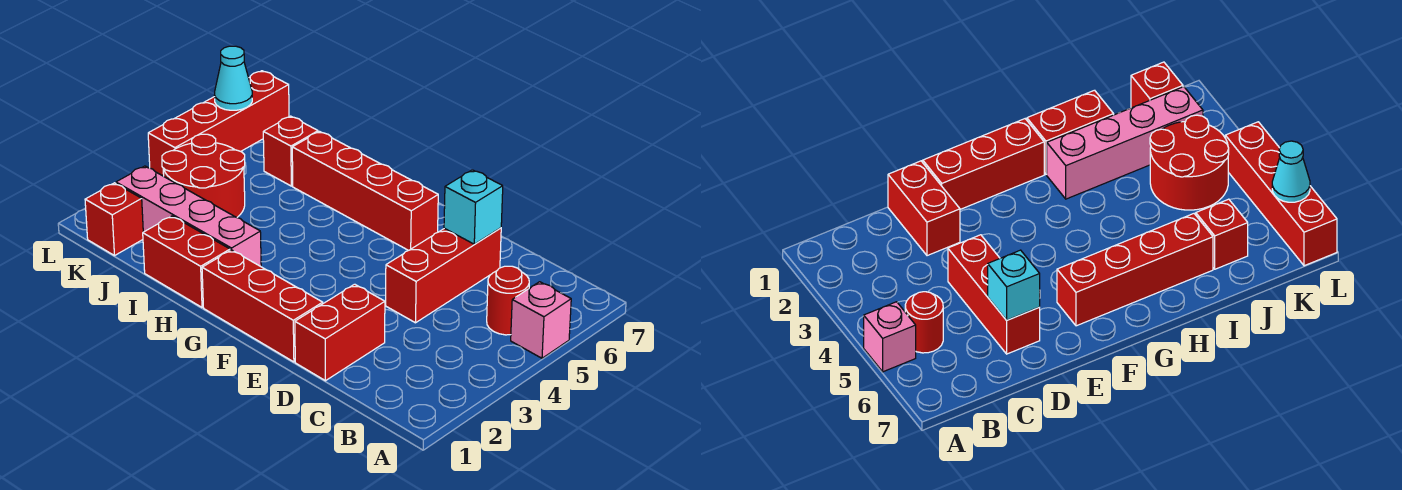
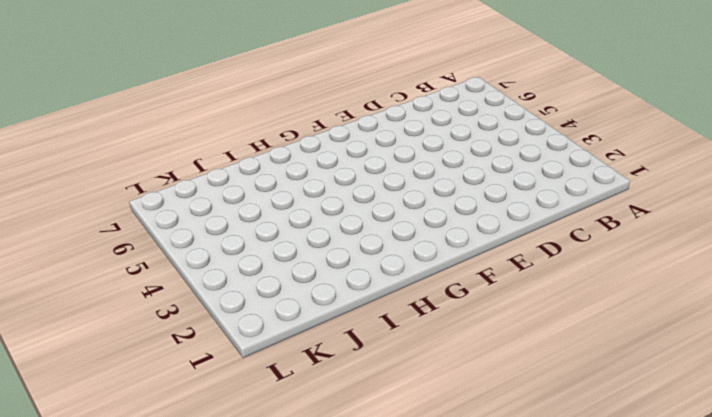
none -> pink 1x1 brick [511,282,571,358]
none -> red 1x1 round brick [487,266,529,335]
none -> red 1x2 brick [295,284,385,381]

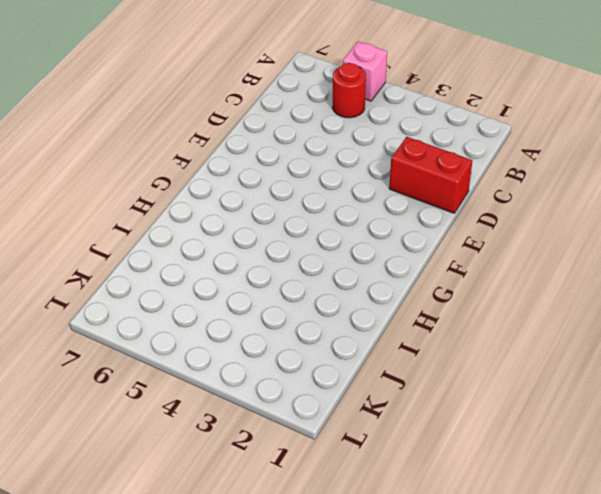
none -> red 1x3 brick [386,228,501,323]
none -> red 1x3 brick [202,250,323,362]
none -> red 1x4 brick [292,132,438,250]

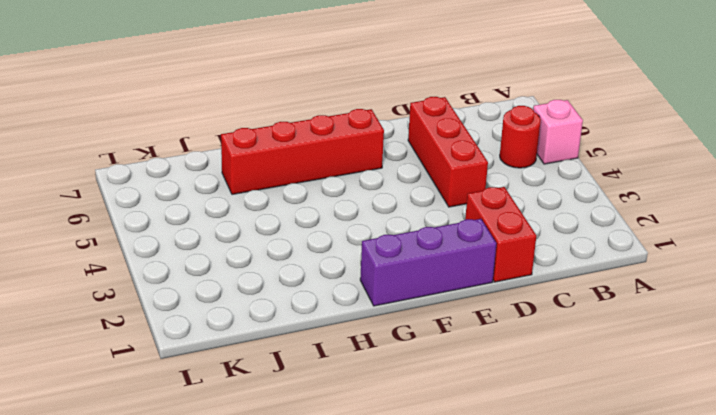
purple 1x3 brick [360,219,497,306] -> red 1x3 brick [202,250,323,362]
none -> red 1x2 brick [143,216,230,307]
none -> pink 1x4 brick [116,166,261,266]
none -> red 2x2 round brick [162,134,245,217]

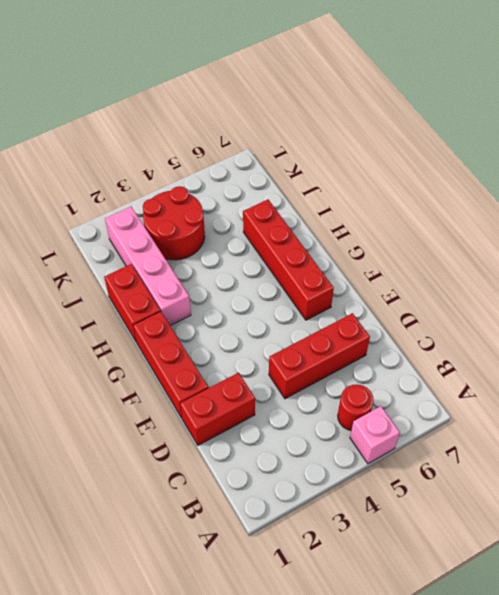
none -> red 1x1 brick [263,116,318,186]
none -> red 1x1 brick [85,183,143,256]
none -> red 1x4 brick [148,71,289,176]

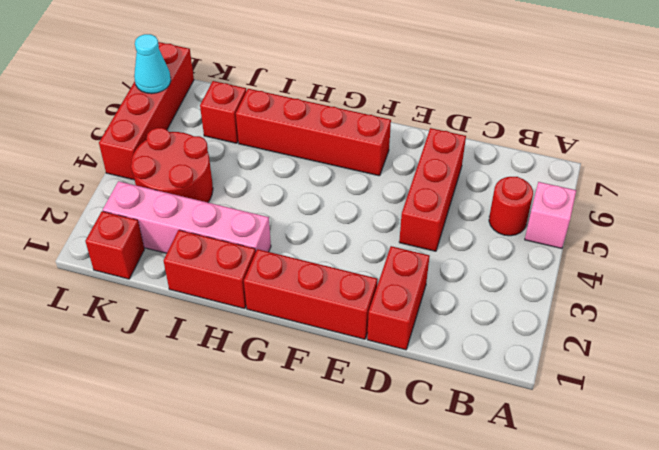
none -> cyan 1x1 brick [444,170,503,244]

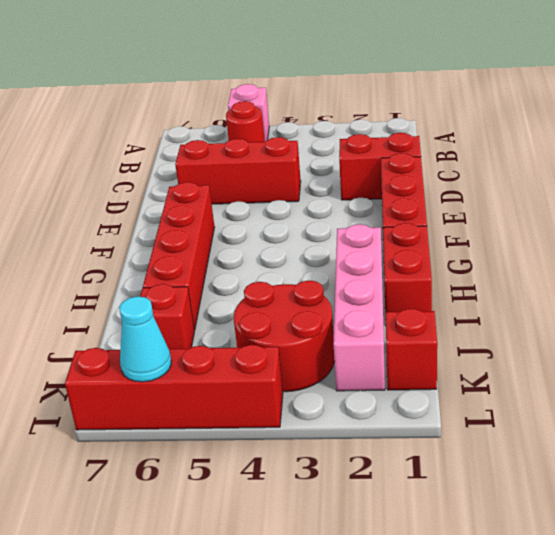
none -> cyan 1x1 brick [444,170,503,244]

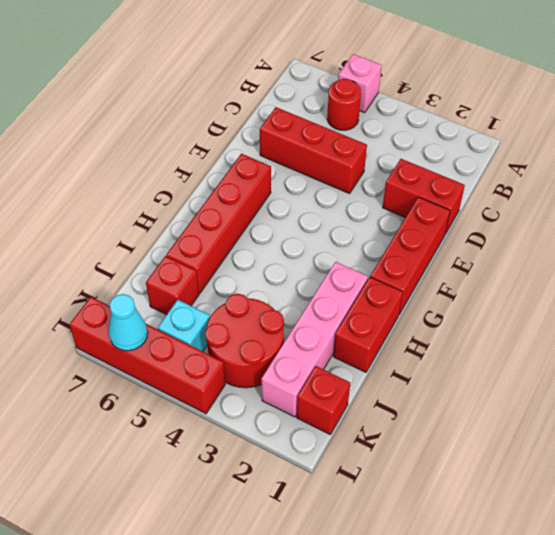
cyan 1x1 brick [158,300,210,351] -> cyan 1x1 brick moved to [444,170,503,244]

